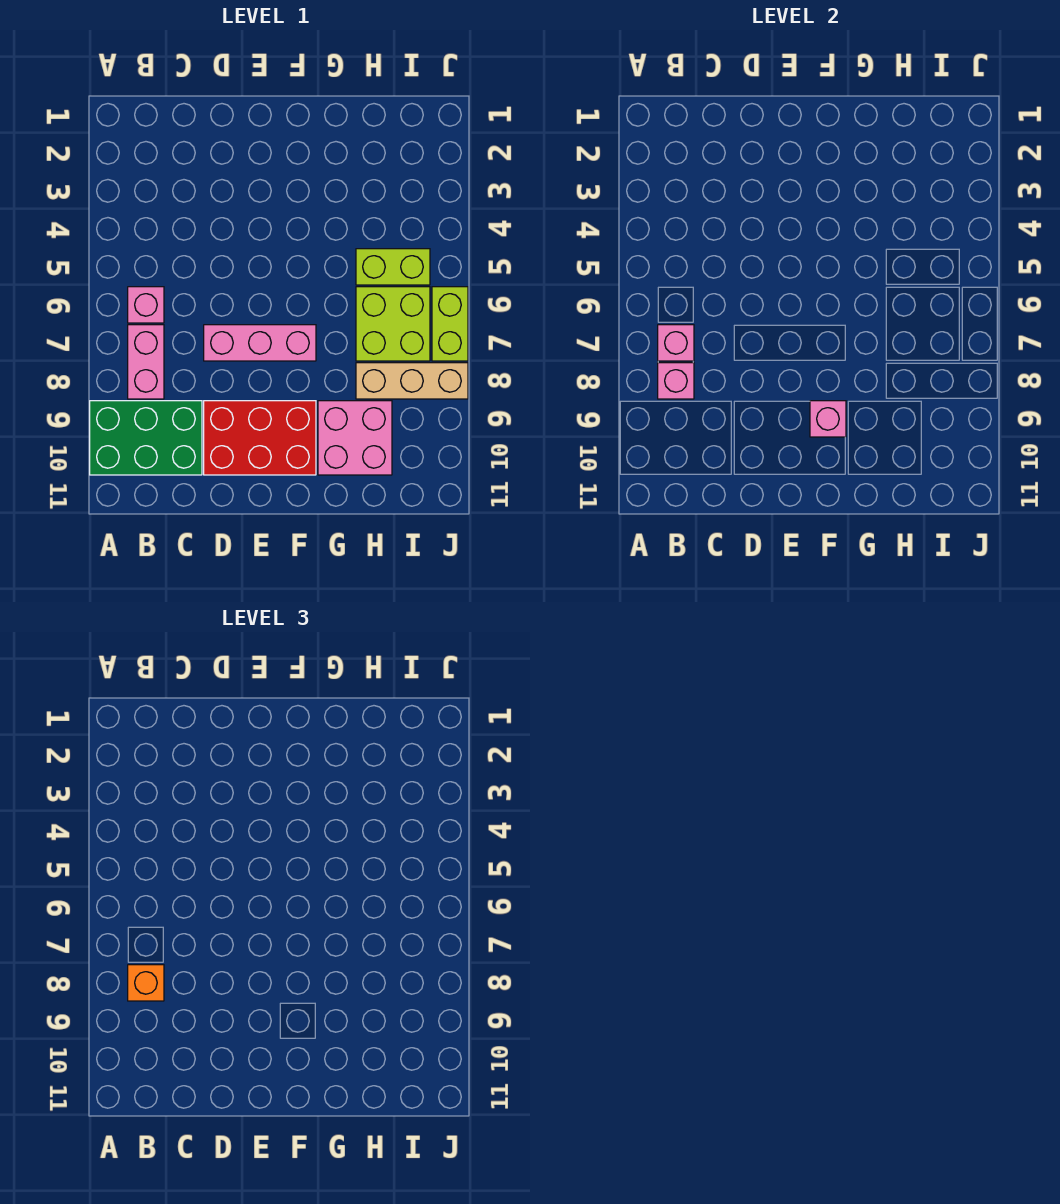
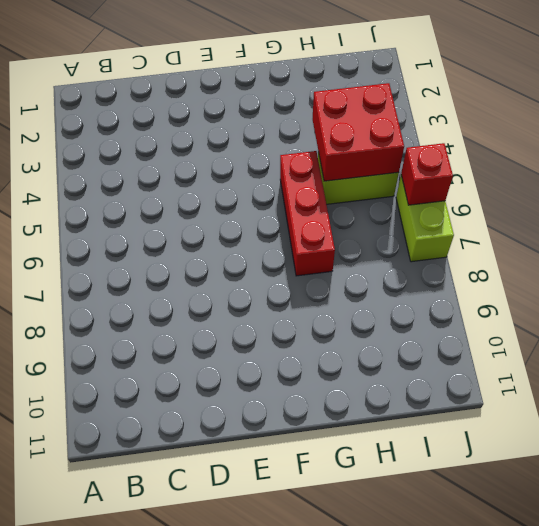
red 1x3 brick [280,151,335,276] -> none
red 2x2 brick [313,83,404,181] -> none
red 1x1 brick [401,143,453,205] -> none
none -> green 2x3 brick [90,401,202,475]
none -> pink 1x1 brick [128,287,164,323]
none -> pink 1x2 brick [128,325,164,399]

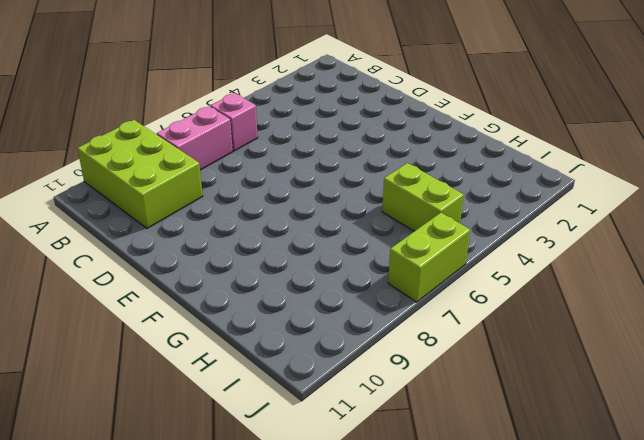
lime 2x3 brick [77,120,203,228] -> green 2x3 brick [90,401,202,475]
none -> pink 1x3 brick [204,325,316,361]
none -> red 2x3 brick [204,401,316,475]
none -> pink 2x2 brick [318,401,392,475]

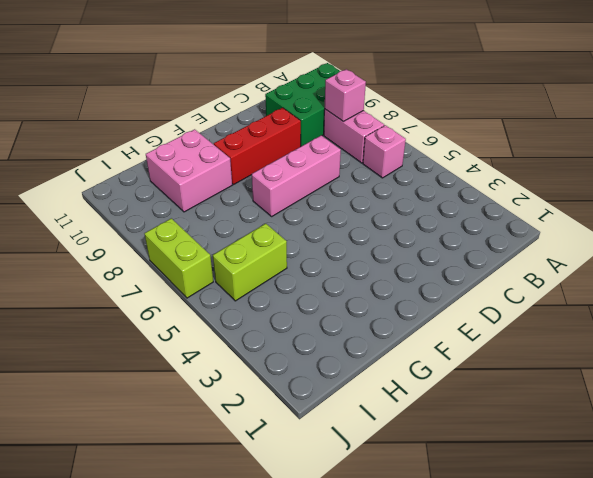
red 1x3 brick [214,108,301,185] -> red 2x3 brick [204,401,316,475]
none -> lime 2x2 brick [356,287,430,361]
none -> tan 1x3 brick [356,363,468,399]
none -> pink 1x1 brick [658,325,694,361]

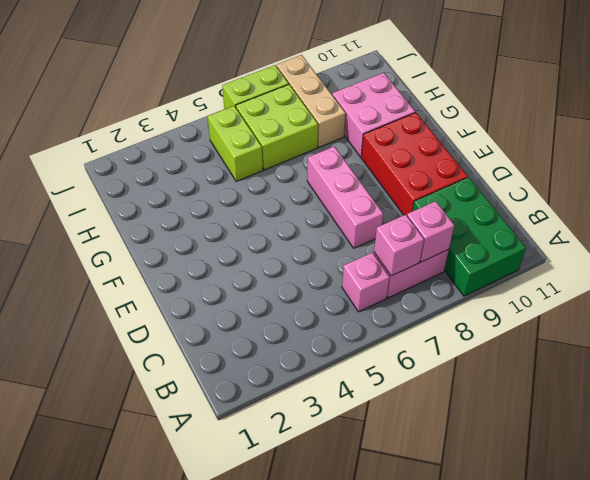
none -> pink 1x1 brick [810,401,846,437]
none -> orange 1x1 brick [128,965,164,1001]

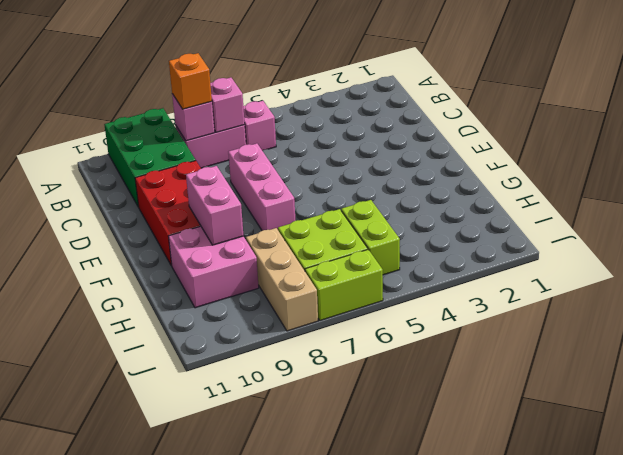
pink 1x2 brick [186,166,244,245] -> pink 1x1 brick [810,401,846,437]

